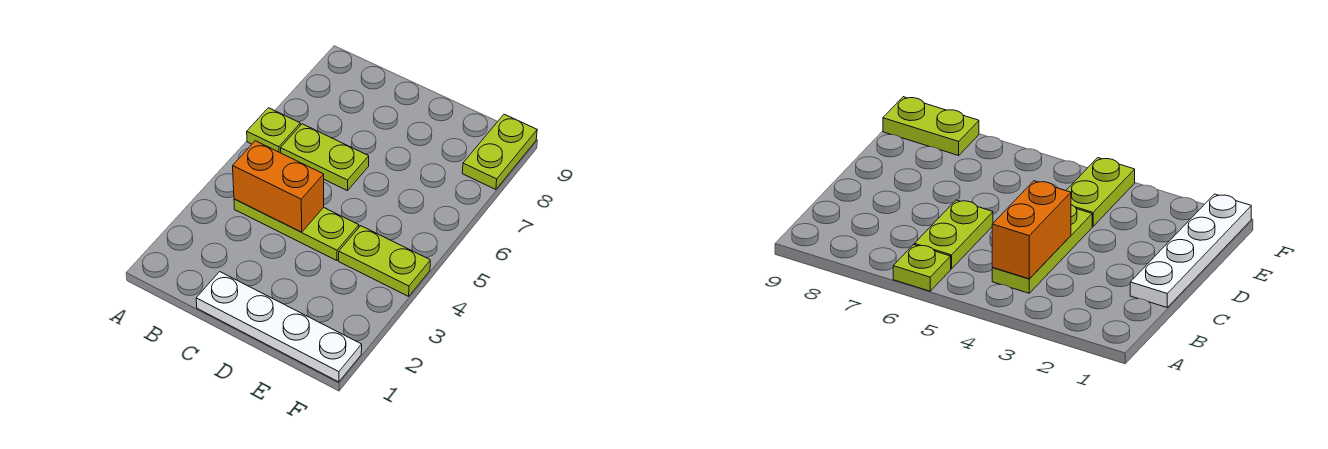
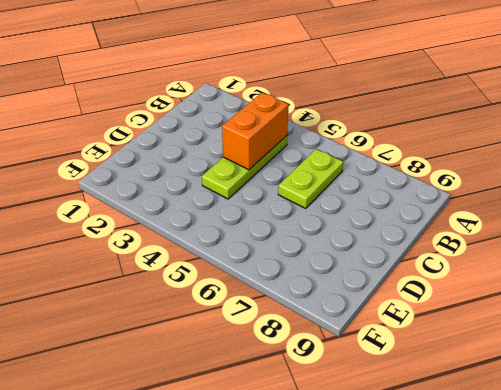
none -> lime 1x1 plate [247,108,300,153]
none -> white 1x4 plate [196,272,362,382]

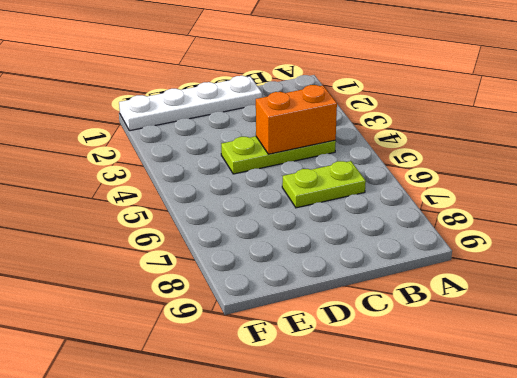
none -> lime 1x1 plate [247,108,300,153]
none -> lime 1x2 plate [339,226,430,296]

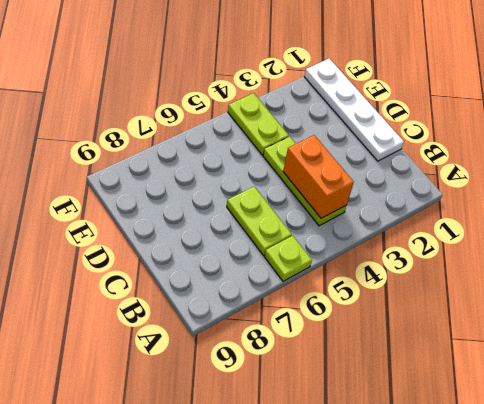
none -> lime 1x2 plate [462,114,537,189]

